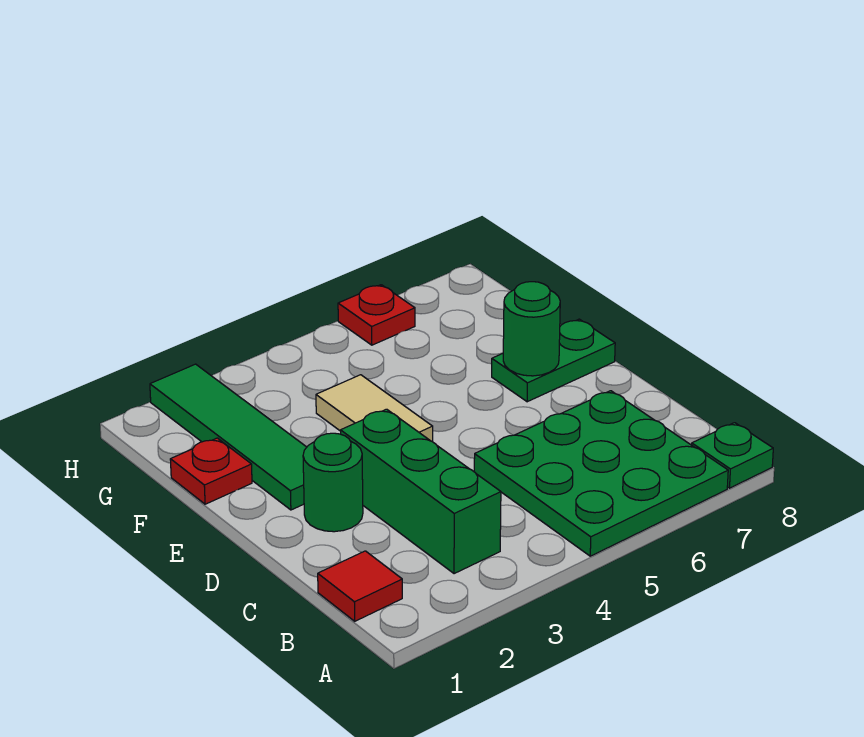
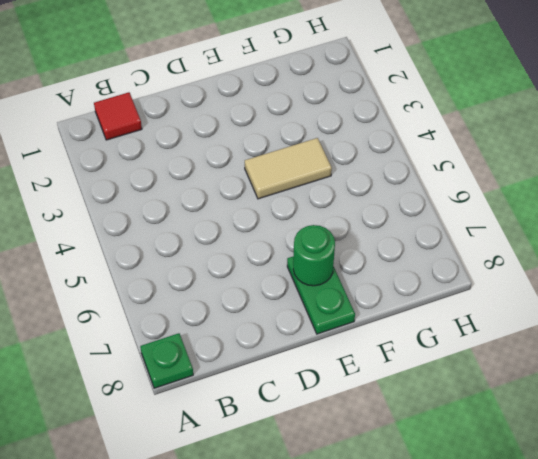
none -> green 3x3 plate [474,391,728,556]
none -> green 1x3 brick [341,409,501,574]

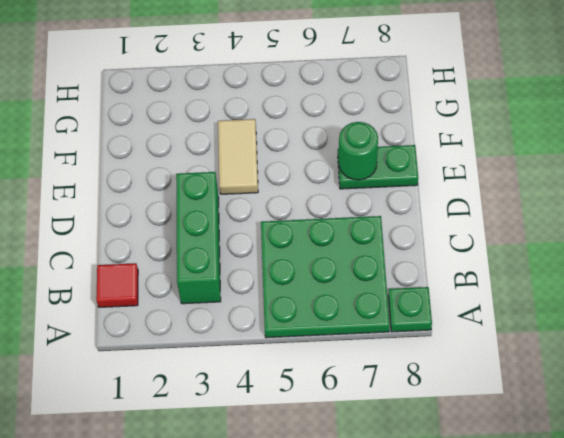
none -> green 1x1 round brick [303,433,363,532]
none -> green 1x4 tile [150,364,307,510]

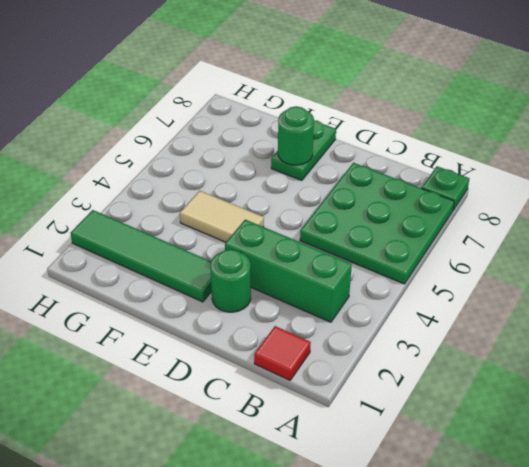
none -> red 1x1 plate [170,438,252,504]
none -> red 1x1 plate [338,285,415,345]

